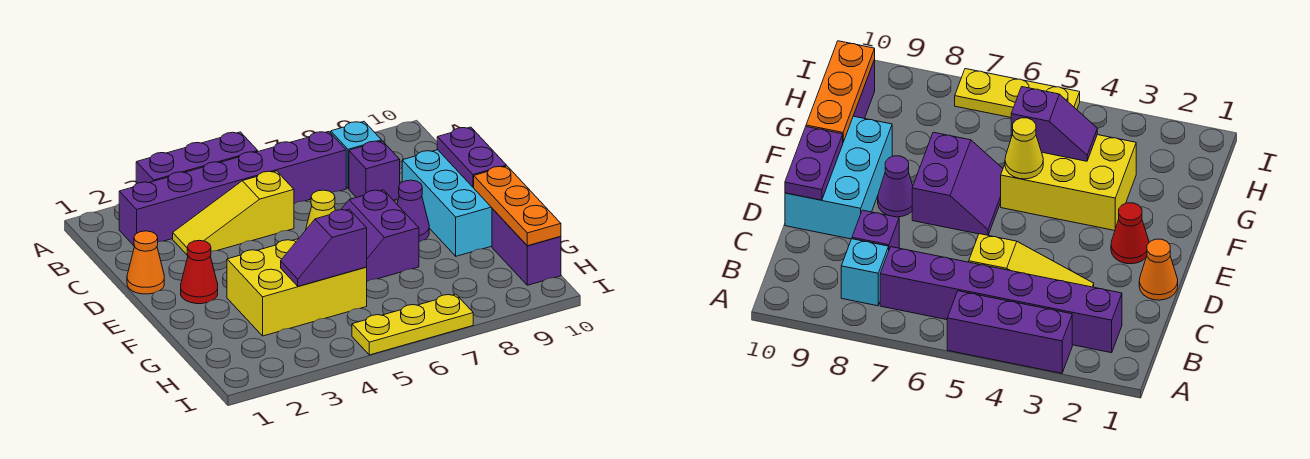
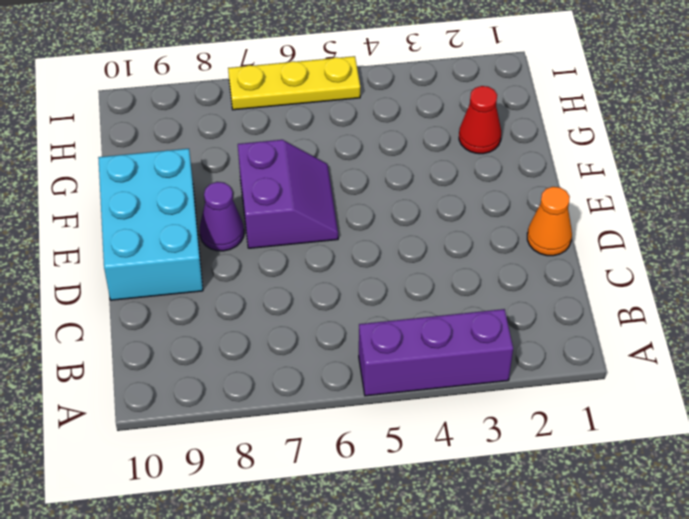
red 1x1 cone [459,86,501,154] -> red 1x1 cone moved to [181,240,218,304]
none -> purple 1x6 brick [119,132,346,247]
none -> cyan 1x1 brick [331,122,382,189]
none -> yellow 1x3 slope [173,171,294,256]

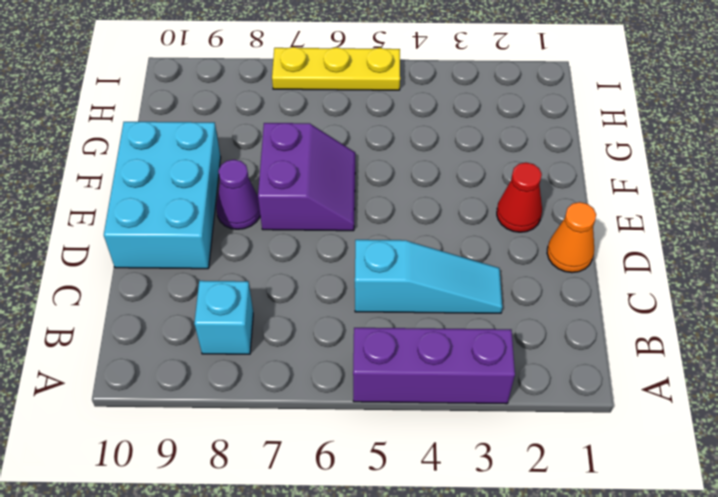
cyan 1x3 slope [355,240,502,313] -> yellow 1x3 slope [173,171,294,256]
none -> purple 1x6 brick [119,132,346,247]
none -> purple 1x1 brick [349,141,400,200]
none -> yellow 2x3 brick [227,239,367,336]

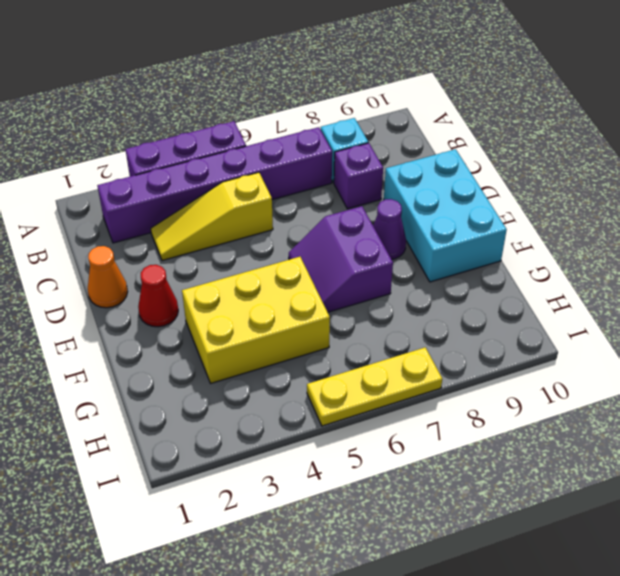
none -> purple 1x2 brick [492,208,561,285]
none -> purple 1x2 plate [437,127,506,187]
none -> yellow 1x1 cone [306,190,335,229]

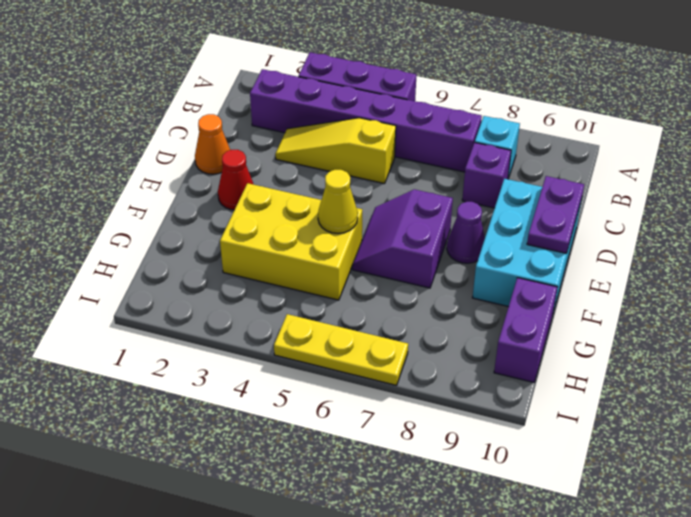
none -> orange 1x3 plate [474,166,561,246]
none -> purple 1x2 slope [281,209,367,286]

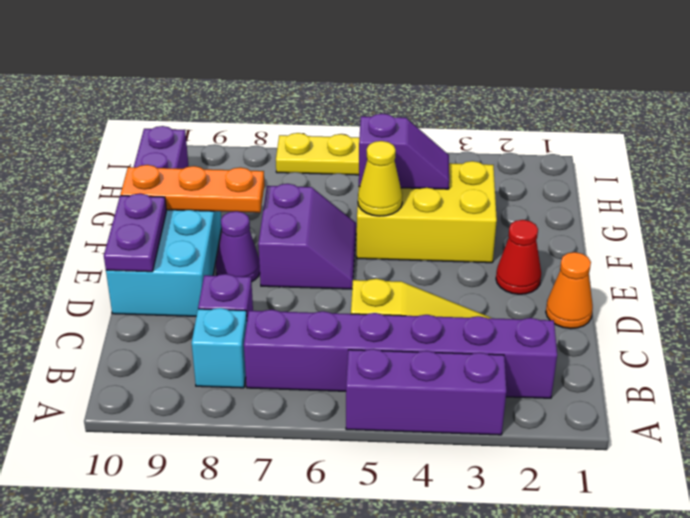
orange 1x3 plate [121,165,265,213] -> orange 1x3 plate turned to [474,166,561,246]

